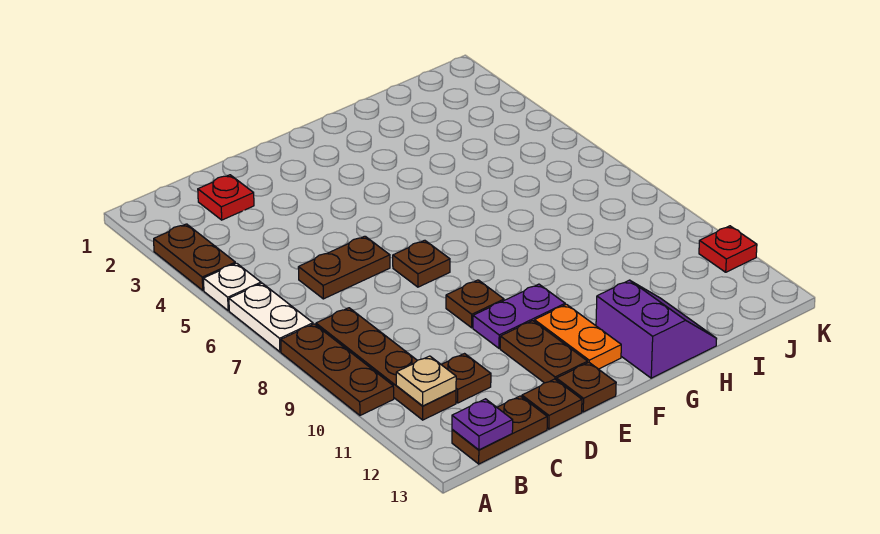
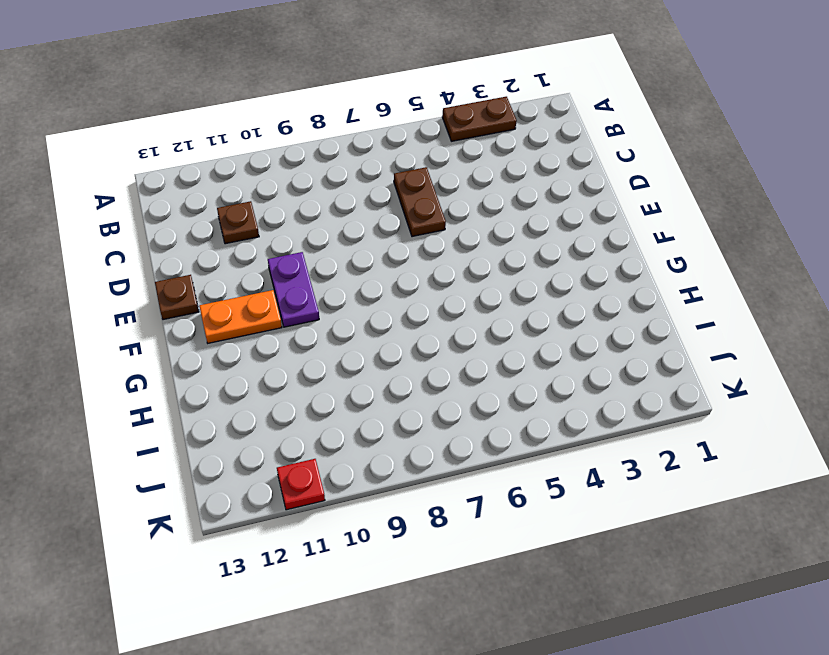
none -> white 1x1 plate [203,263,261,311]
none -> white 1x2 plate [229,283,313,352]
none -> brown 1x3 plate [281,324,394,415]

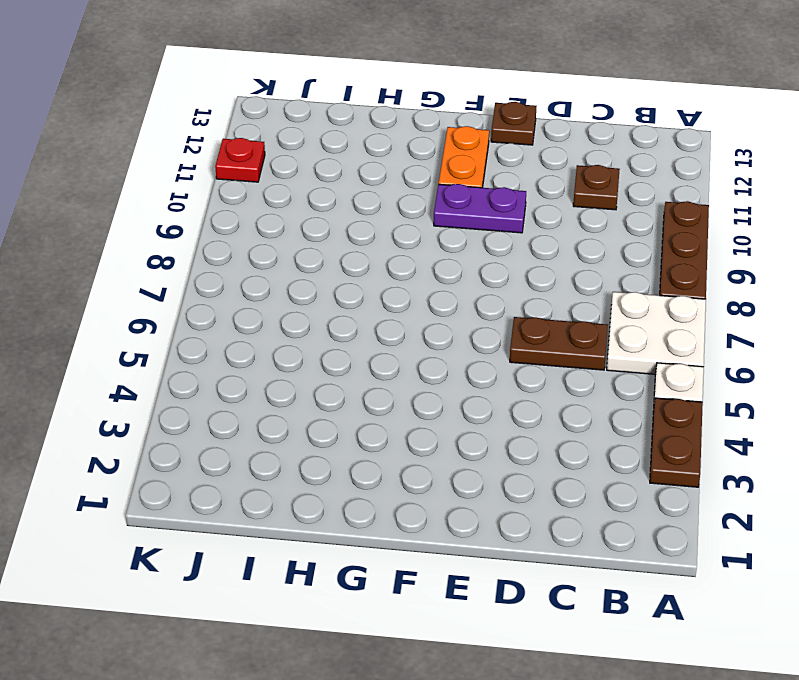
white 2x2 plate [607,292,706,374] -> white 1x2 plate [229,283,313,352]
none -> brown 1x4 plate [316,308,456,420]
none -> brown 1x2 plate [452,396,547,464]
none -> red 1x1 plate [198,175,254,220]

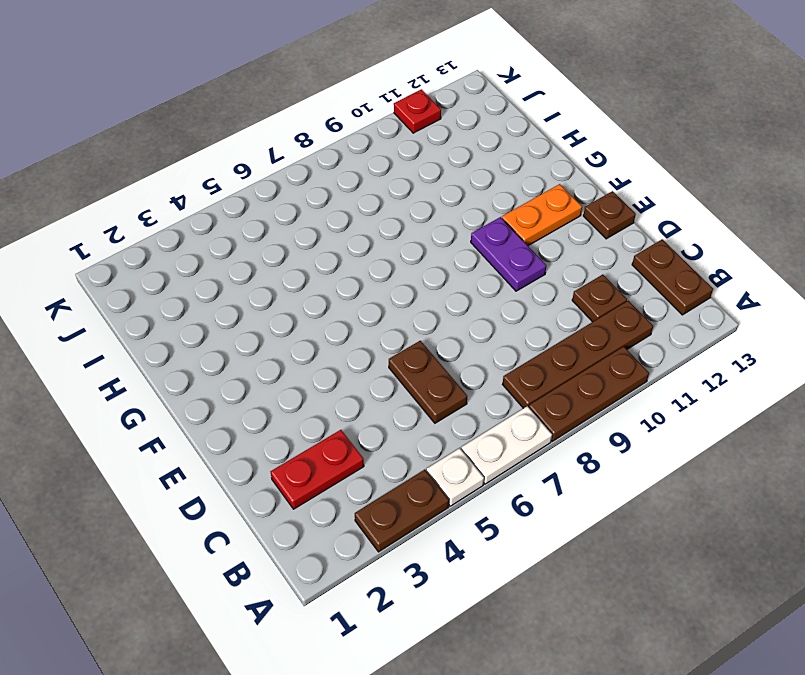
red 1x2 plate [270,430,364,509] -> red 1x1 plate [198,175,254,220]
none -> brown 1x1 plate [522,379,582,429]
none -> brown 1x1 plate [393,240,450,287]
none -> brown 1x1 plate [446,280,504,328]

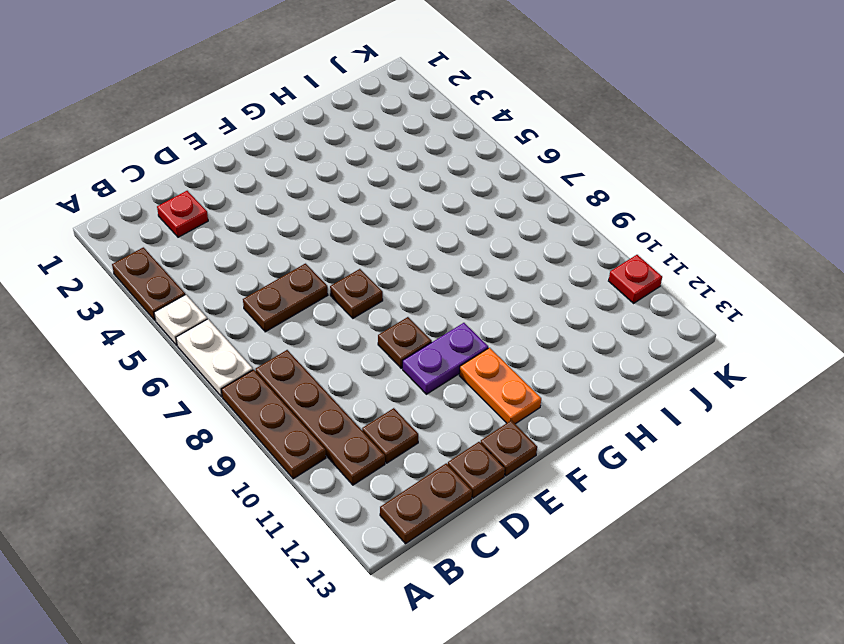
none -> brown 1x2 plate [500,321,588,383]
none -> purple 2x2 slope [596,280,717,378]
none -> tan 1x1 plate [396,356,456,406]

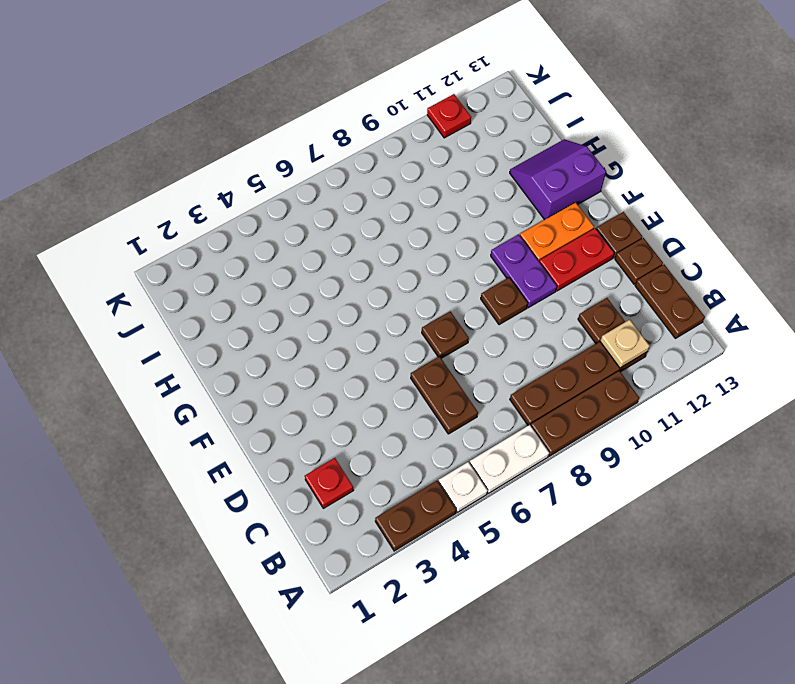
red 1x2 plate [539,228,614,291] -> brown 1x2 plate [500,321,588,383]
none -> purple 1x1 plate [452,399,513,450]

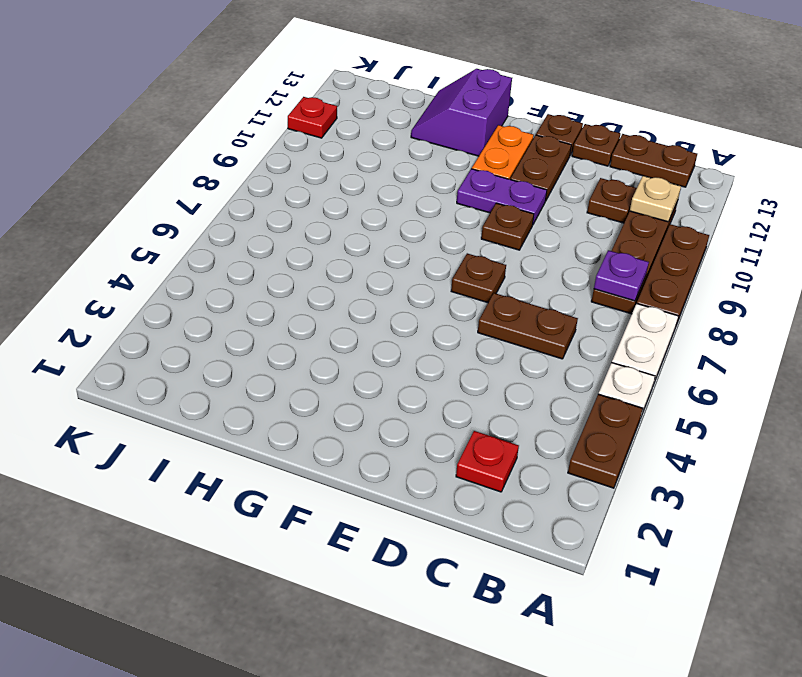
purple 1x1 plate [594,250,649,301] -> purple 1x1 plate moved to [452,399,513,450]

